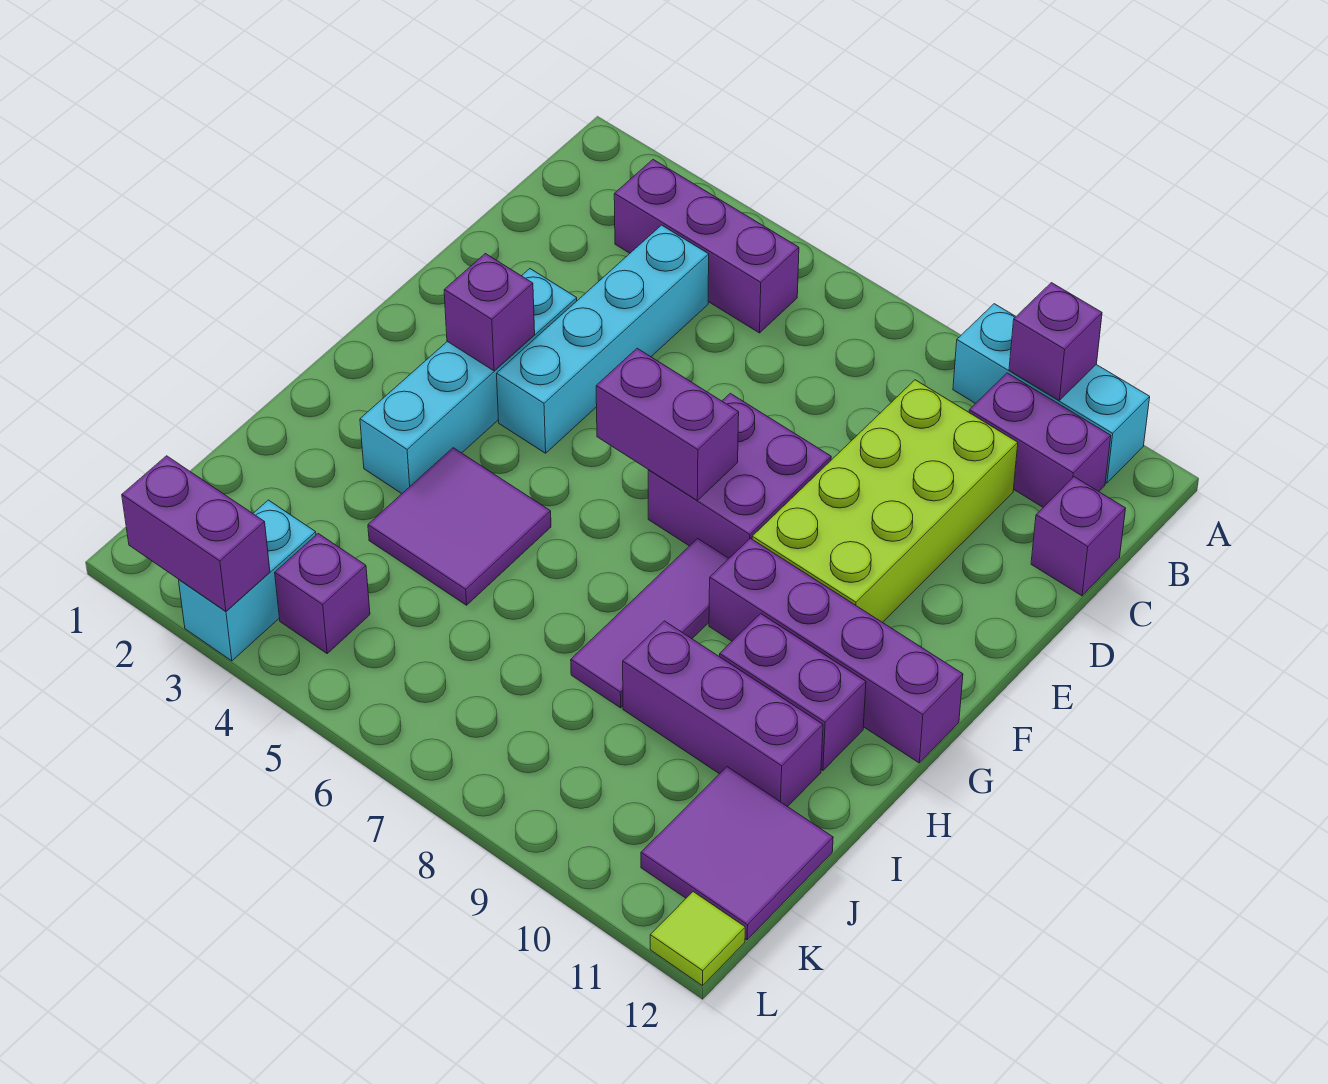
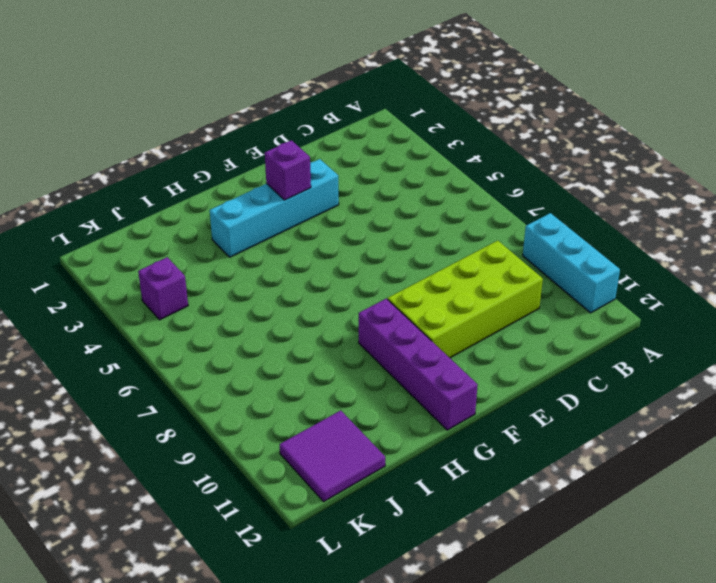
none -> purple 1x3 brick [614,160,799,333]
none -> purple 1x2 brick [969,373,1111,507]
none -> cyan 1x4 brick [497,225,709,453]

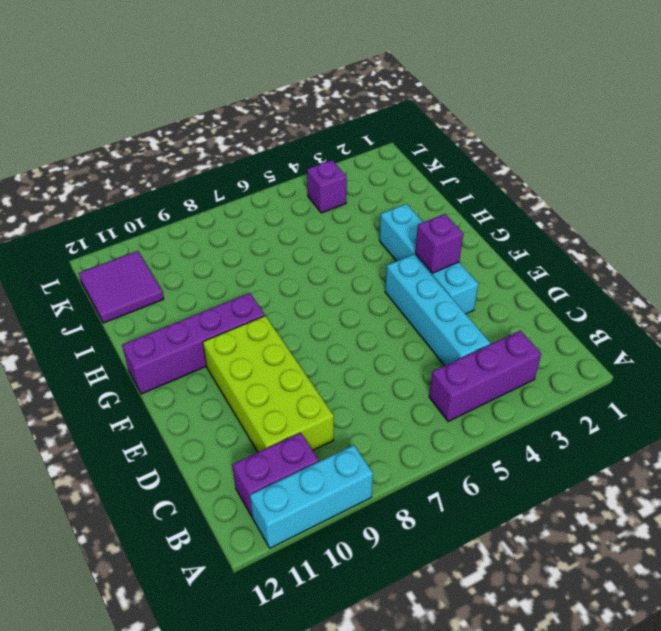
none -> purple 1x1 brick [1031,477,1126,596]
none -> purple 2x2 brick [648,393,831,558]
none -> purple 1x3 tile [571,538,729,708]

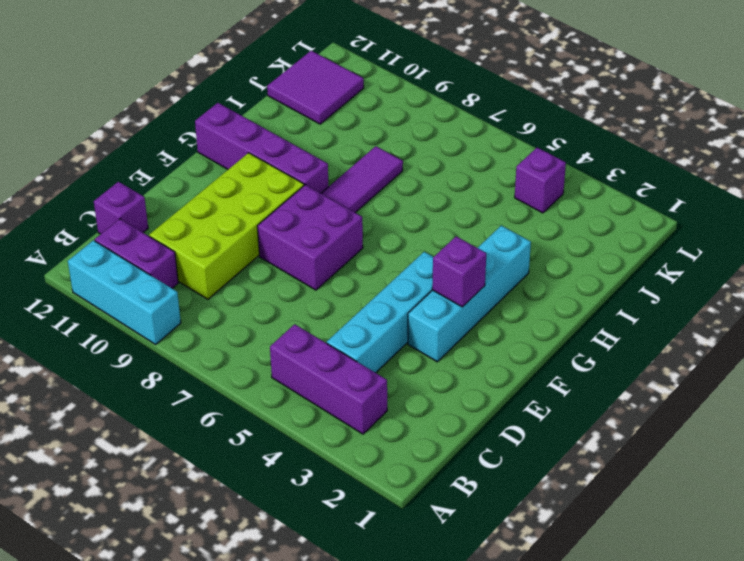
none -> purple 2x2 tile [368,448,551,605]
none -> purple 1x2 brick [720,614,866,770]
none -> purple 1x3 brick [623,621,823,807]

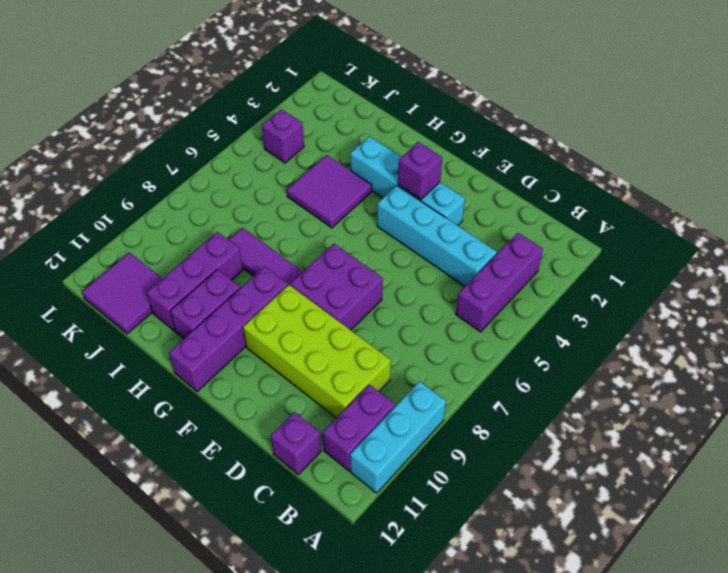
none -> cyan 1x2 brick [179,500,316,661]
none -> lime 1x1 tile [650,892,745,986]
none -> purple 1x1 brick [1009,283,1102,400]

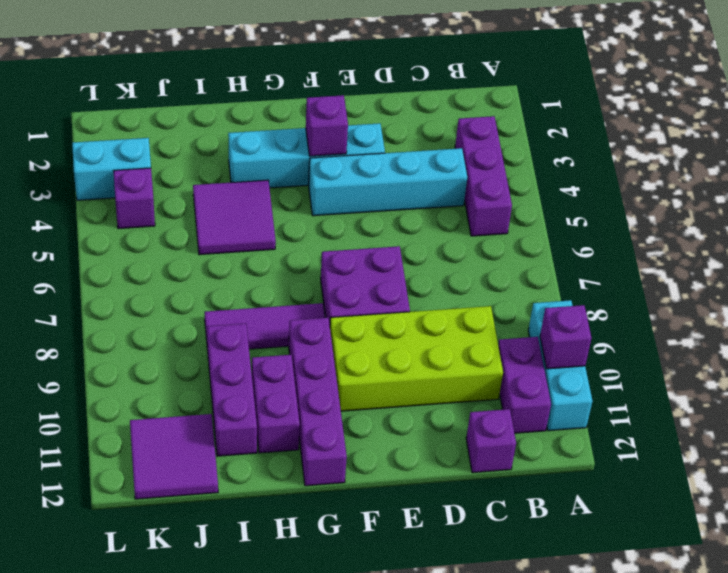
none -> lime 1x1 tile [650,892,745,986]
none -> purple 1x2 brick [596,348,739,500]
none -> purple 1x2 brick [122,456,270,611]

